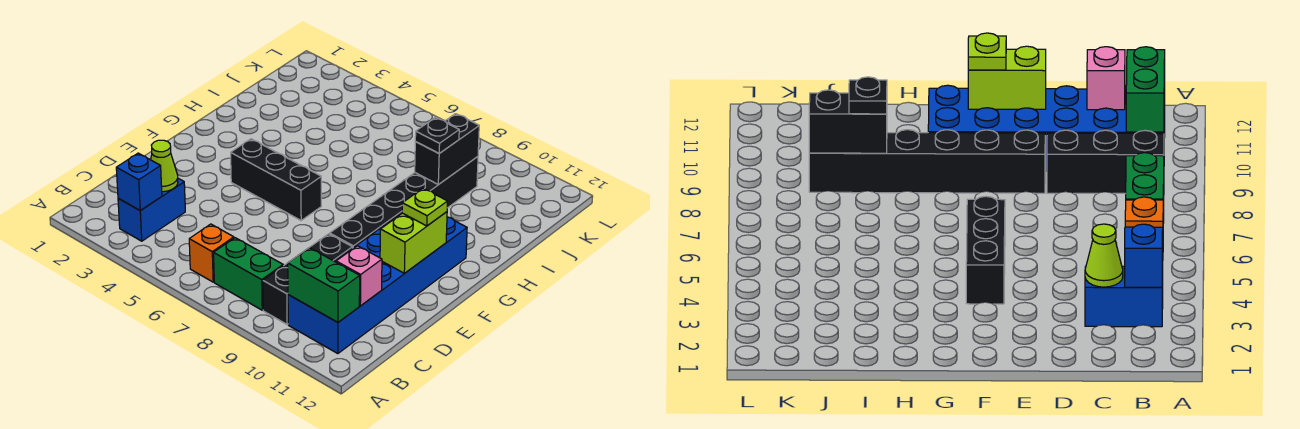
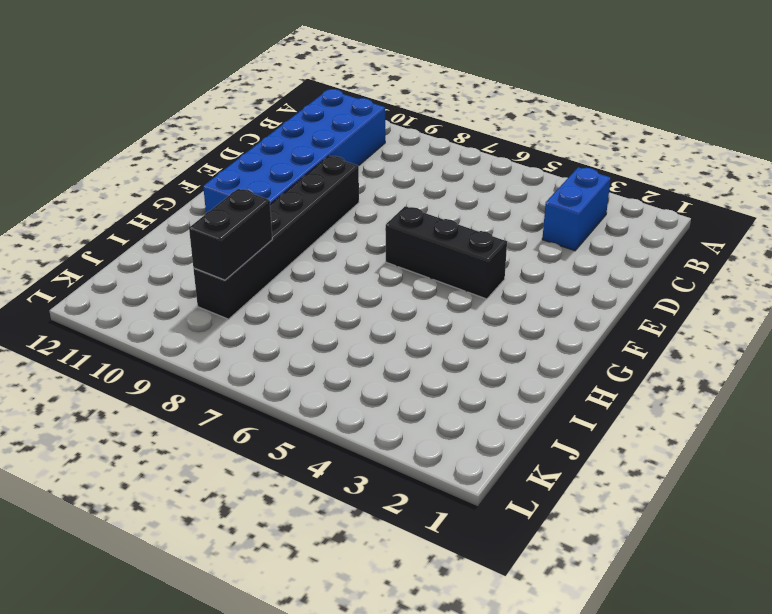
none -> orange 1x1 brick [189,224,234,282]
none -> green 1x2 brick [214,238,283,310]
none -> black 1x3 brick [263,234,352,324]

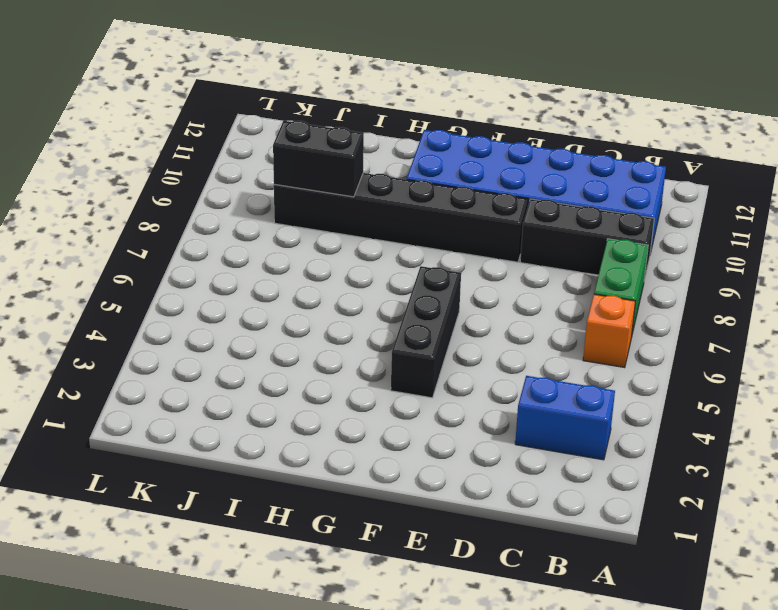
none -> blue 1x1 brick [116,153,162,211]
none -> green 1x2 brick [288,248,360,322]
none -> lime 1x1 cone [151,140,178,192]

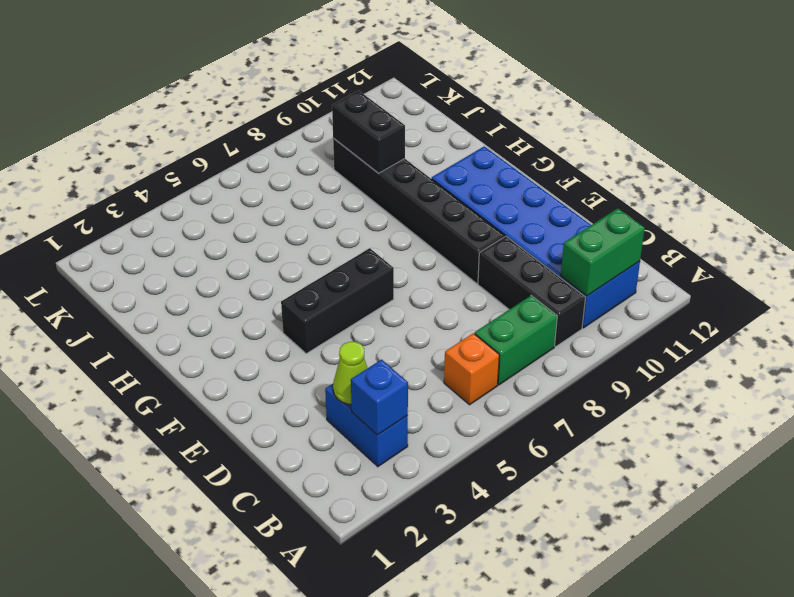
none -> pink 1x1 brick [336,246,382,306]
none -> lime 1x2 brick [380,212,447,273]
none -> lime 1x1 plate [402,188,448,226]

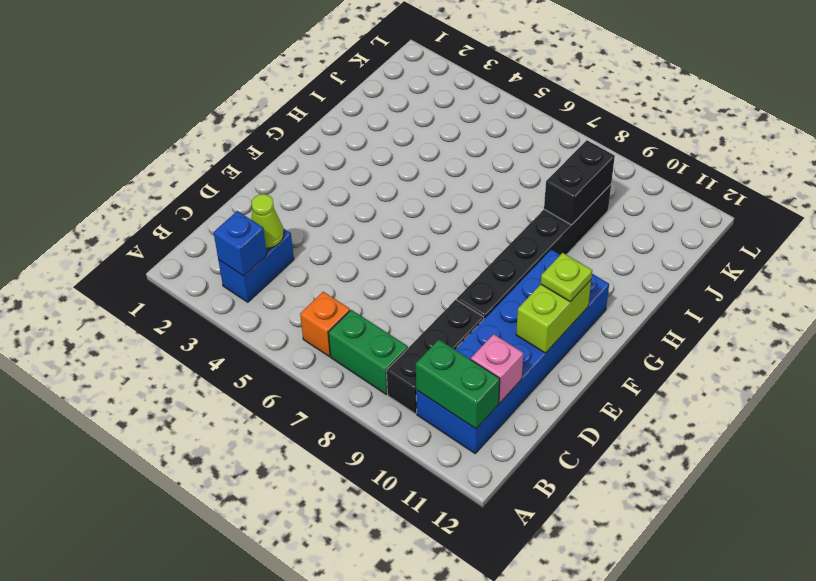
none -> black 1x3 brick [231,139,321,220]
none -> black 1x1 plate [415,118,459,153]

